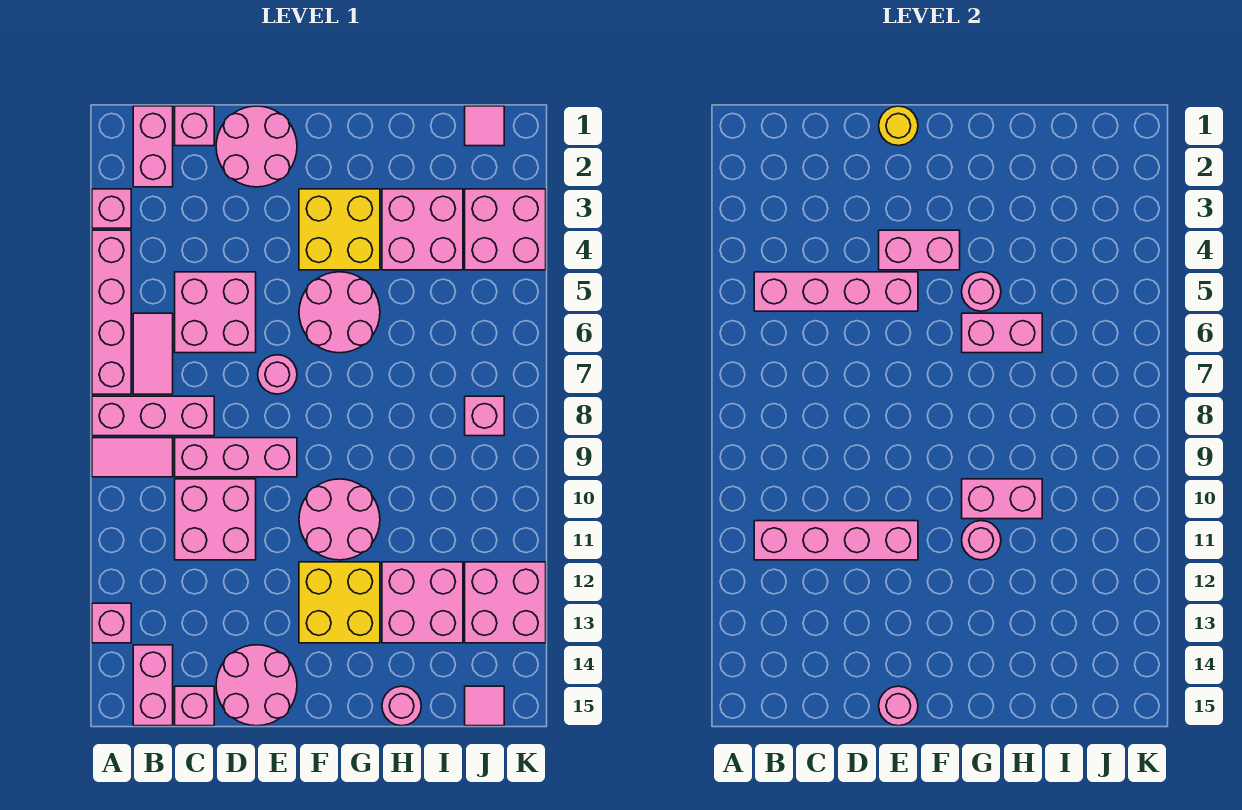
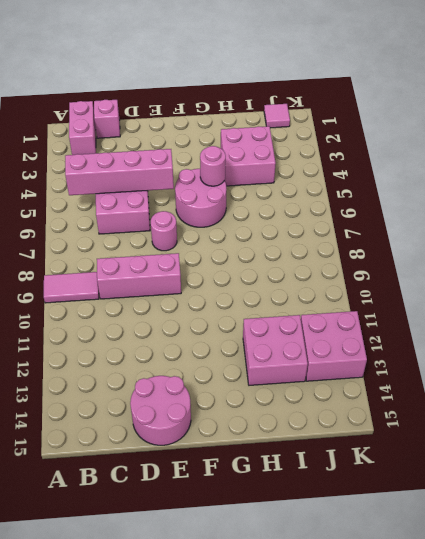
none -> pink 1x1 brick [92,189,131,228]
none -> pink 1x4 brick [92,230,131,394]
none -> pink 1x3 brick [92,396,214,436]
none -> pink 1x1 brick [92,603,131,643]

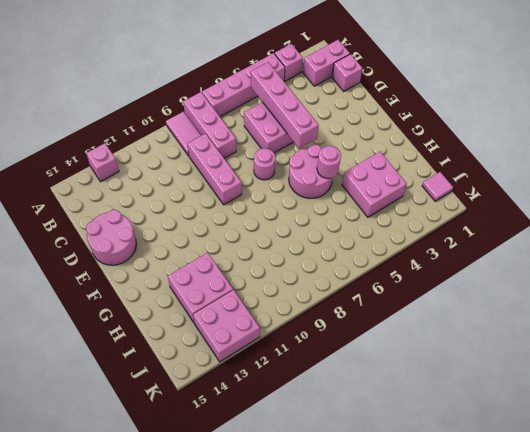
none -> pink 1x2 tile [133,313,173,394]
none -> pink 1x2 brick [133,645,173,726]
none -> pink 2x2 brick [175,479,256,560]
none -> pink 1x1 brick [175,686,214,726]

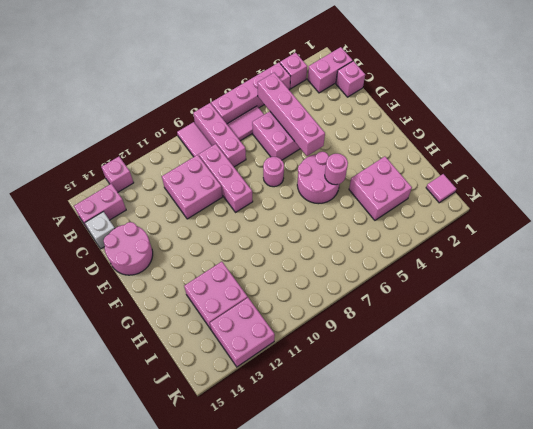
white 1x1 brick [85,212,115,249] -> pink 1x1 brick [175,686,214,726]
none -> pink 2x2 round brick [216,106,297,187]
none -> yellow 2x2 brick [299,189,380,270]
none -> pink 2x2 round brick [299,479,380,560]
none -> yellow 2x2 brick [299,562,380,643]

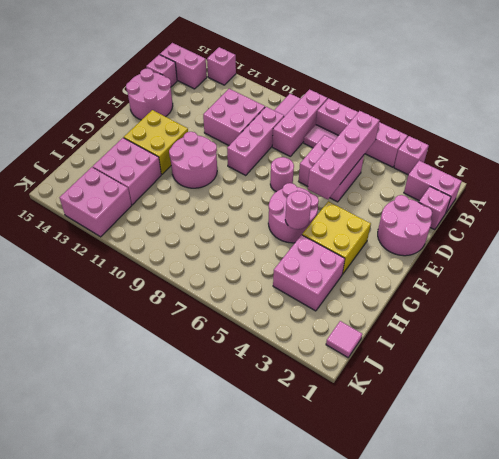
none -> pink 1x1 round brick [382,686,421,726]
none -> pink 2x2 brick [465,189,546,270]
none -> pink 1x1 brick [465,396,504,436]
none -> pink 1x1 tile [465,686,504,726]

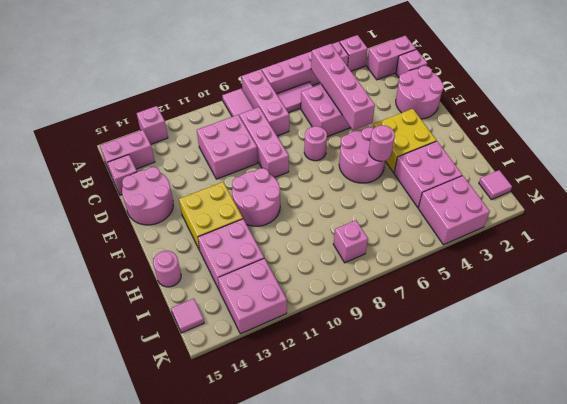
none -> pink 1x4 brick [754,521,918,560]
none -> yellow 1x1 round brick [879,106,918,146]
none -> pink 1x2 brick [879,230,960,270]
none -> pink 1x1 round brick [879,686,918,726]

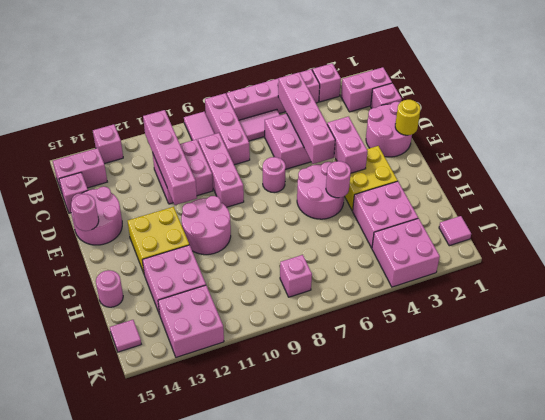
none -> pink 1x2 brick [962,313,1042,353]
none -> pink 1x2 brick [962,479,1042,519]
none -> pink 1x1 round brick [962,521,1001,560]

